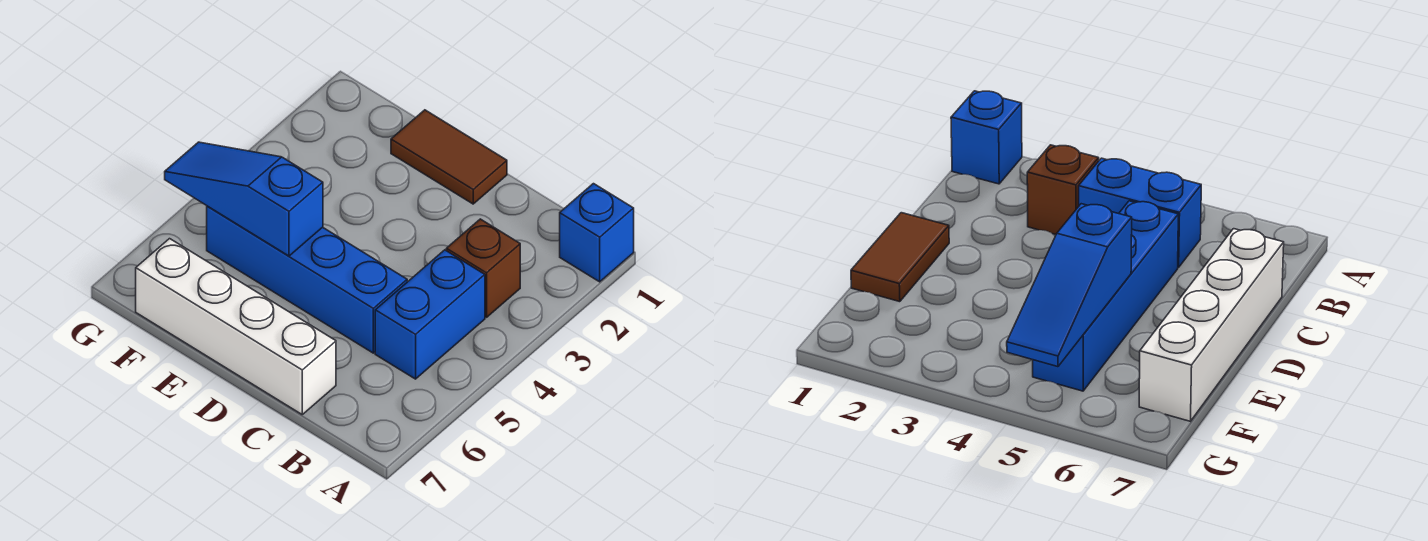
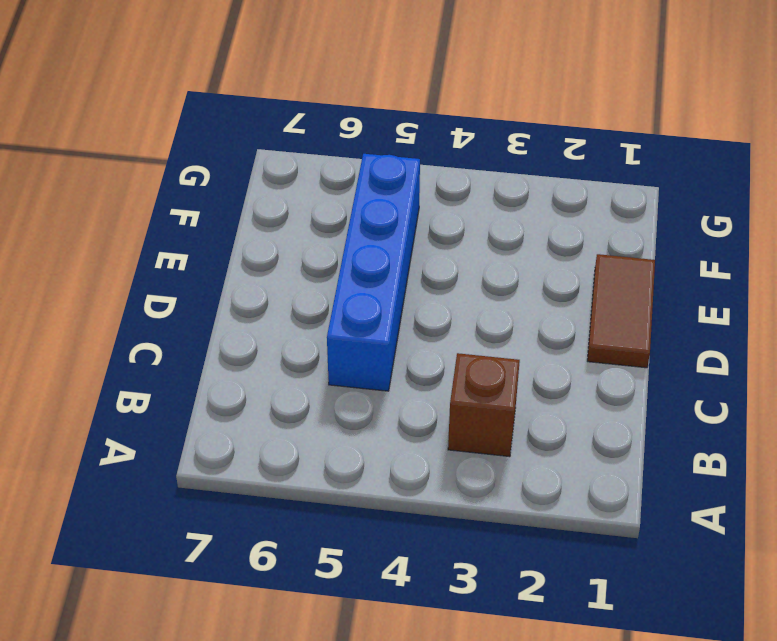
none -> blue 1x1 brick [560,184,634,282]
none -> blue 1x2 brick [375,250,485,379]

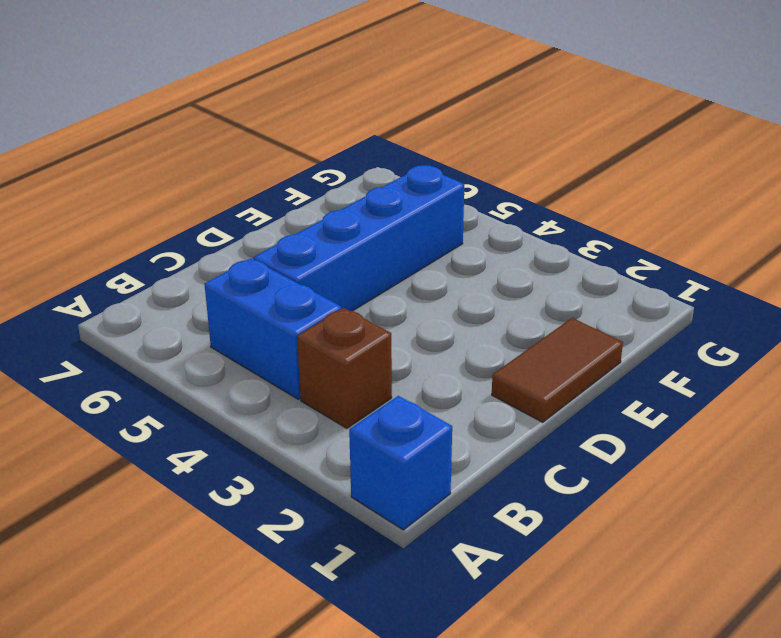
none -> white 1x4 brick [136,239,336,414]
none -> blue 1x3 slope [165,142,323,256]

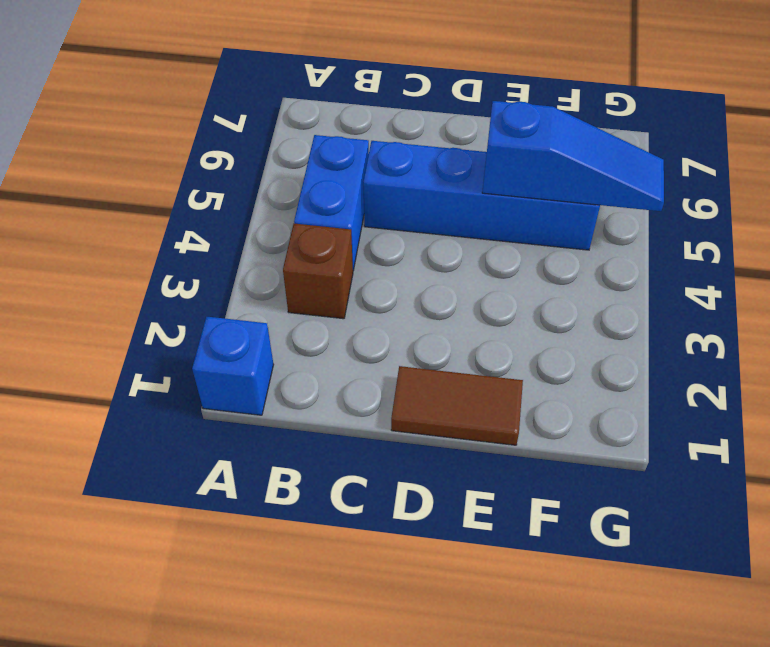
none -> white 1x4 brick [136,239,336,414]

